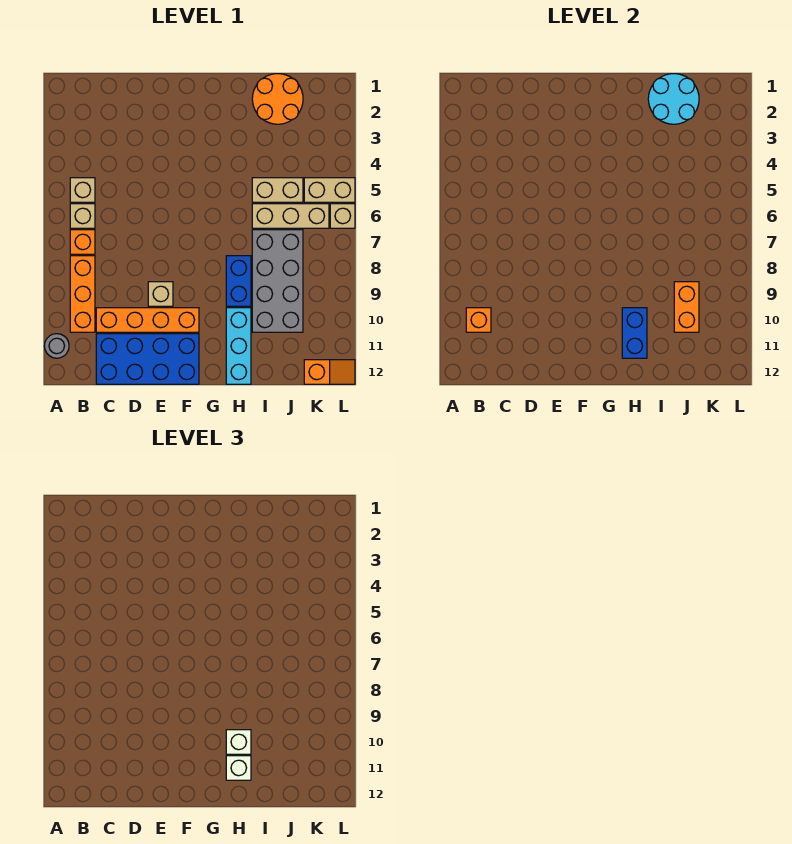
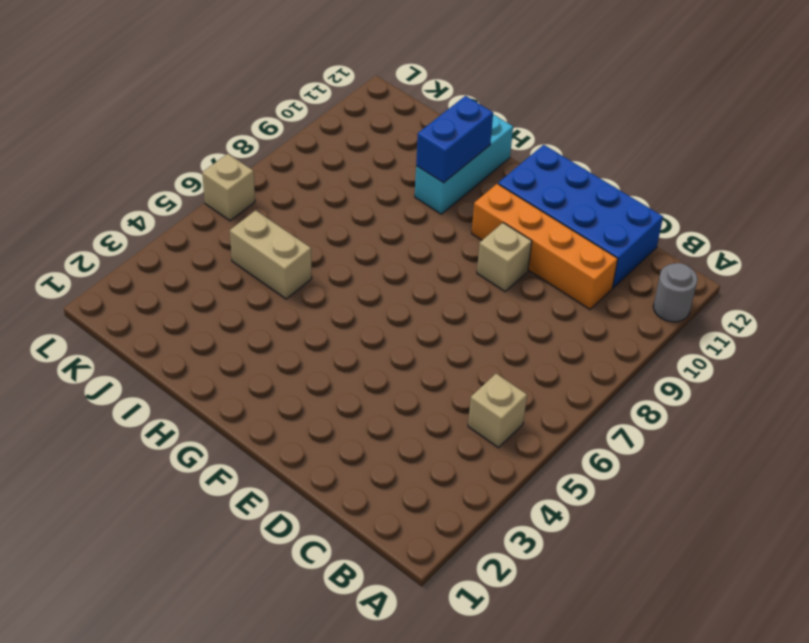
none -> tan 1x1 brick [70,204,95,228]
none -> orange 1x1 brick [70,230,95,254]
none -> orange 1x3 brick [70,256,95,332]

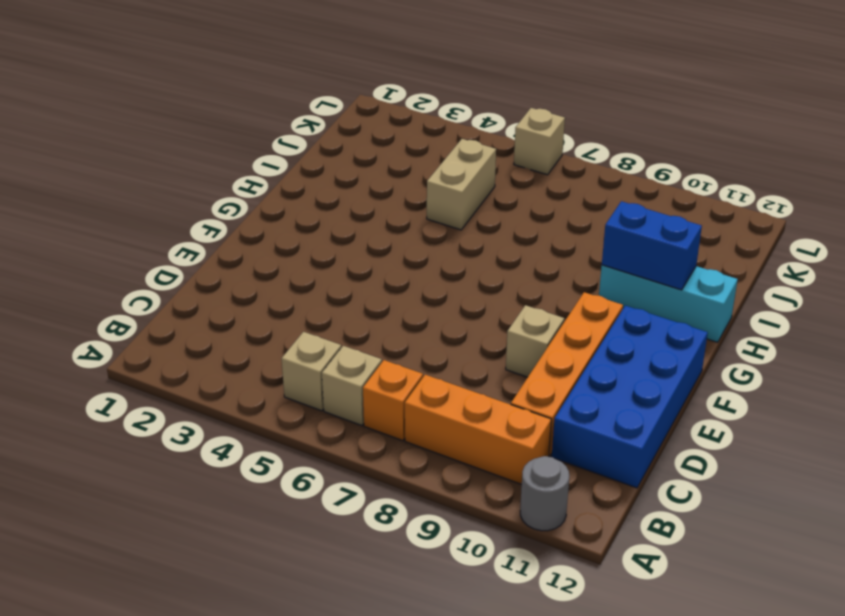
none -> blue 1x2 brick [226,256,251,306]
none -> orange 2x2 round brick [252,74,303,124]
none -> tan 1x3 brick [252,204,329,228]

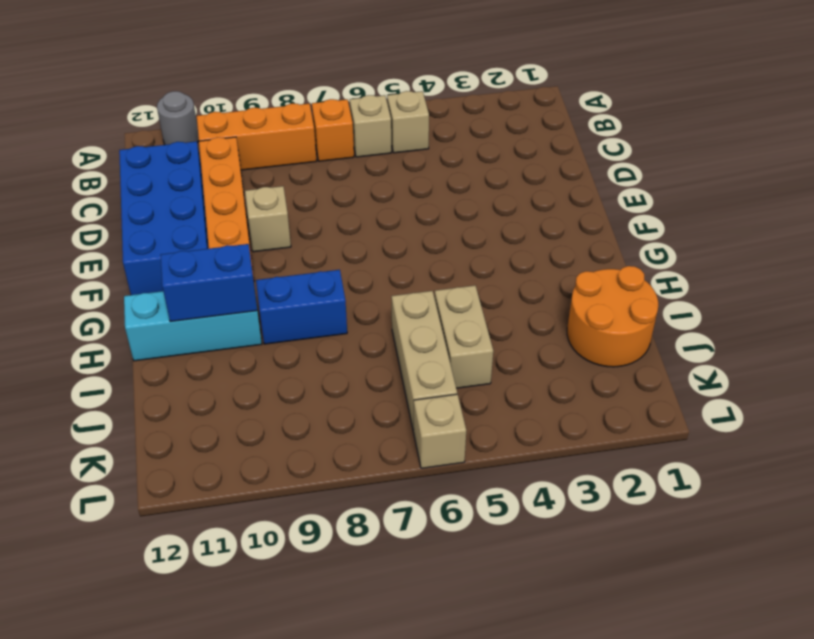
none -> grey 2x4 brick [252,230,303,332]
none -> tan 1x2 brick [304,178,355,202]
none -> orange 1x2 slope [304,360,355,384]

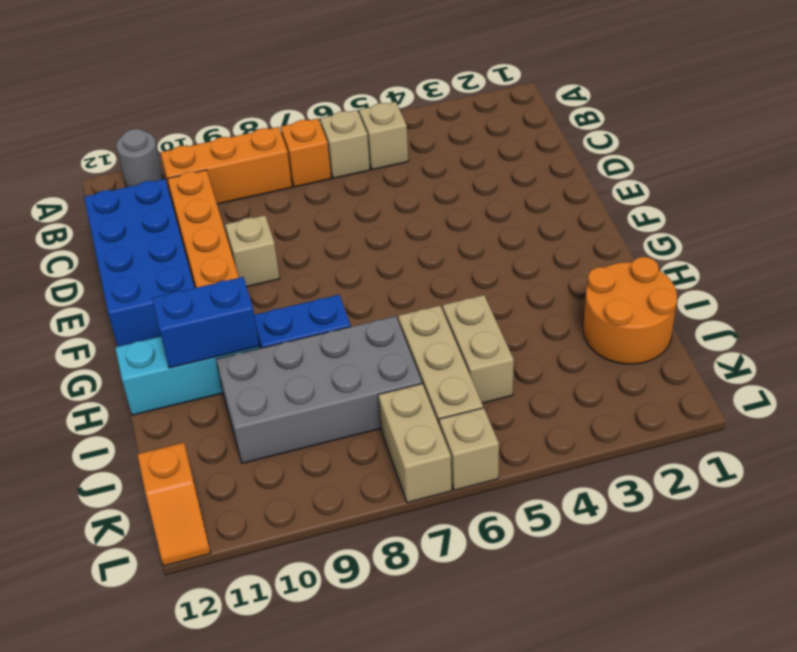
tan 1x2 brick [378,384,452,503] -> tan 1x2 brick moved to [304,178,355,202]
none -> orange 1x1 brick [466,308,491,332]
none -> cyan 2x2 round brick [648,74,699,124]
none -> orange 1x2 brick [674,282,699,332]

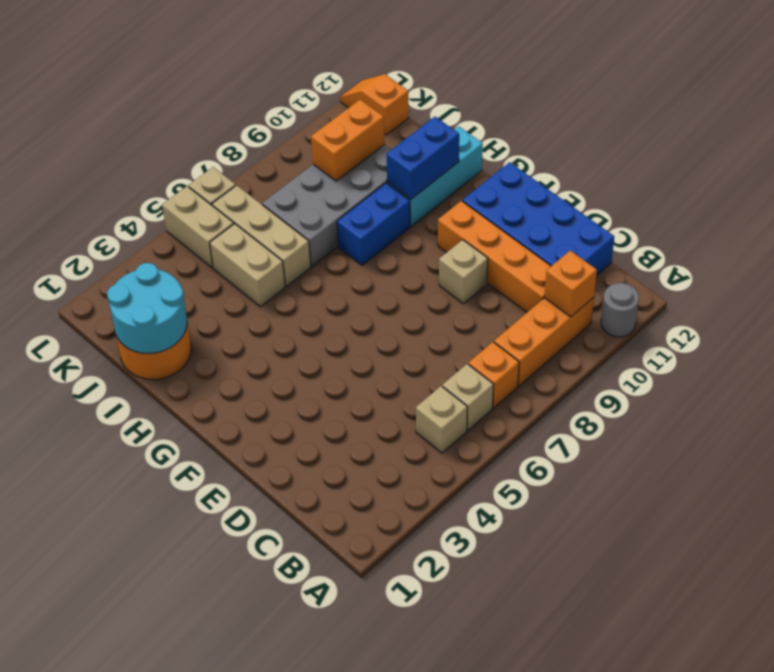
none -> white 1x1 brick [226,730,251,754]
none -> white 1x1 brick [226,756,251,780]

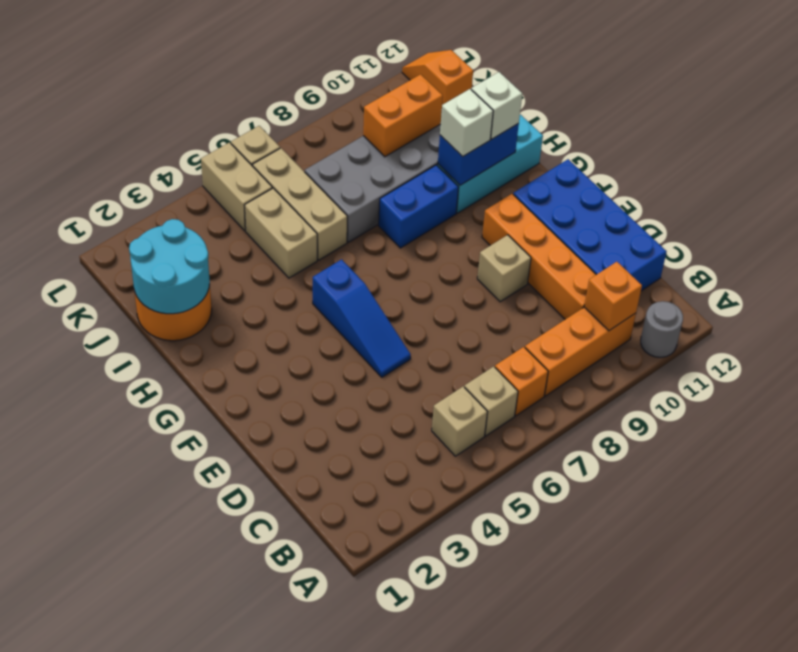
blue 1x3 slope [313,259,411,377] -> none

